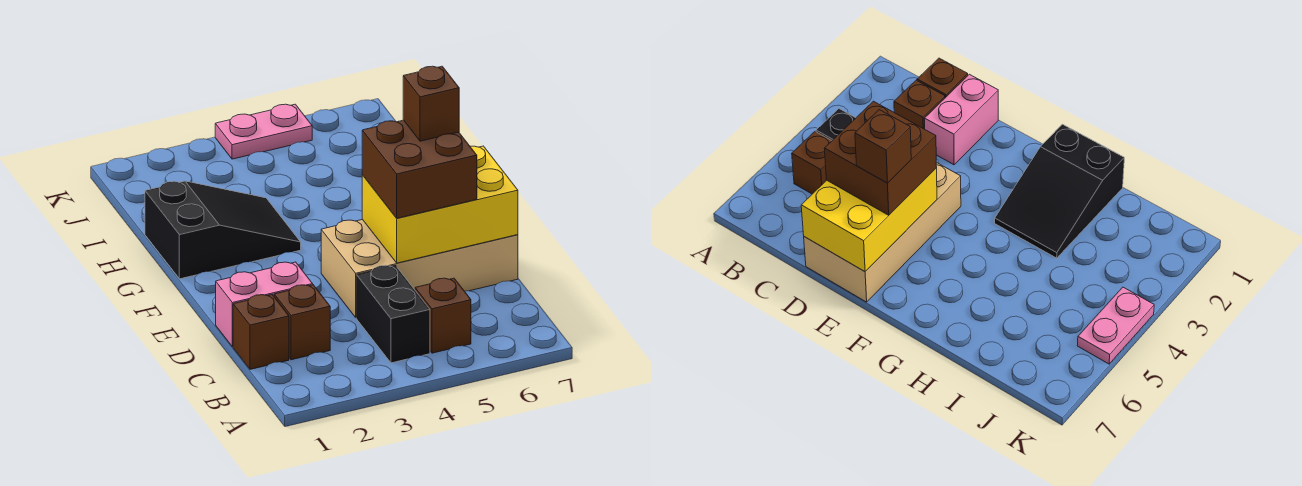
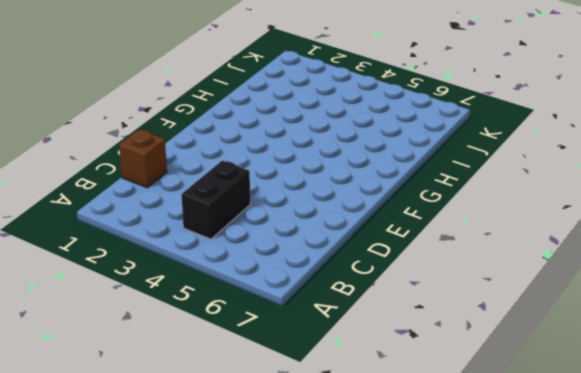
none -> brown 1x1 brick [415,278,471,353]
none -> brown 1x1 brick [274,285,330,360]

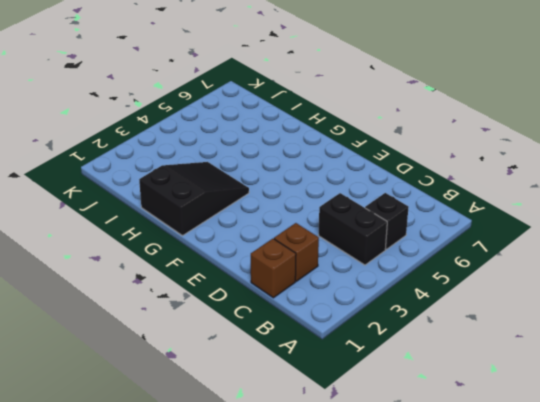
black 1x1 brick [365,193,409,249] -> brown 1x1 brick [415,278,471,353]
none -> pink 1x2 brick [216,262,313,347]
none -> tan 2x4 brick [321,219,518,317]

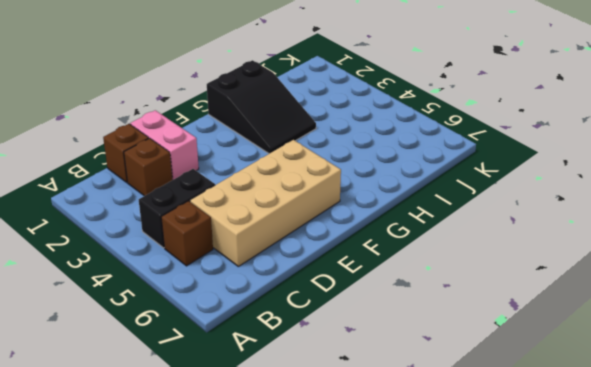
tan 2x4 brick [190,140,341,266] -> tan 2x4 brick turned to [321,219,518,317]
none -> pink 1x2 plate [215,104,312,159]
none -> yellow 2x3 brick [362,146,518,263]

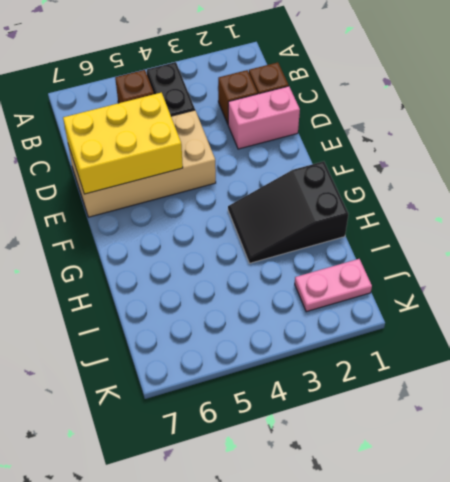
pink 1x2 plate [295,259,372,312] -> pink 1x2 plate moved to [215,104,312,159]
none -> brown 2x2 brick [362,120,477,218]
none -> brown 1x1 brick [403,66,459,141]

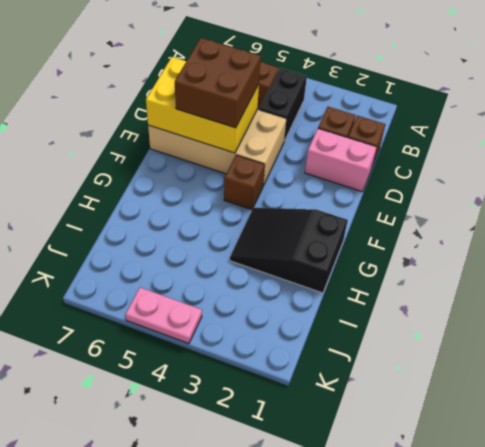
brown 1x1 brick [224,155,265,210] -> brown 1x1 brick moved to [403,66,459,141]

